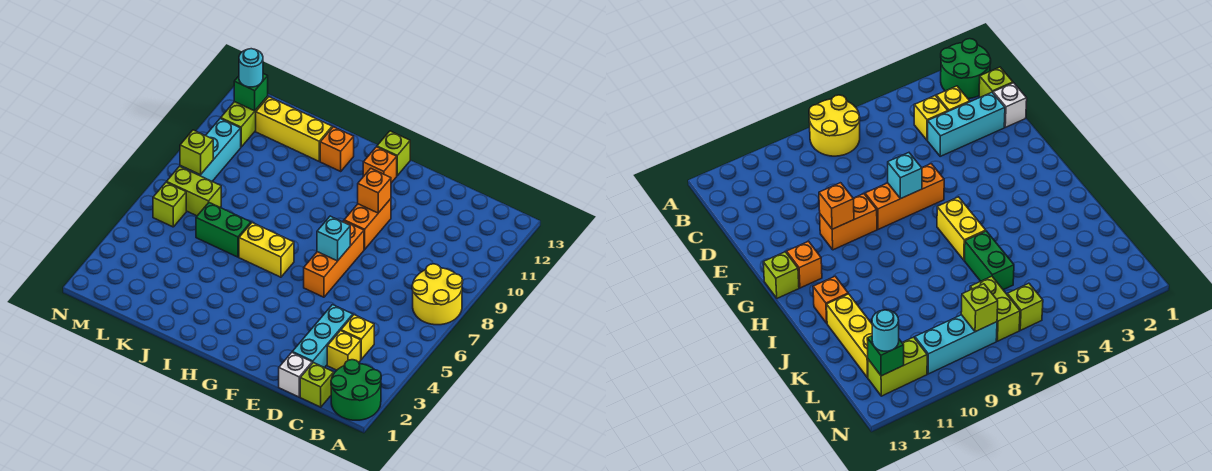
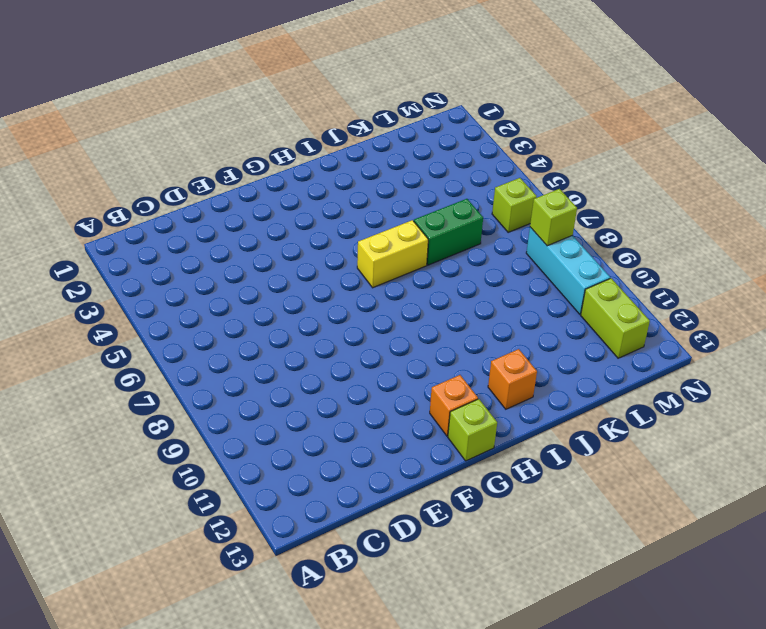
none -> green 2x2 round brick [331,360,381,420]
none -> yellow 2x2 round brick [412,264,463,325]
none -> lime 1x1 brick [300,362,334,407]

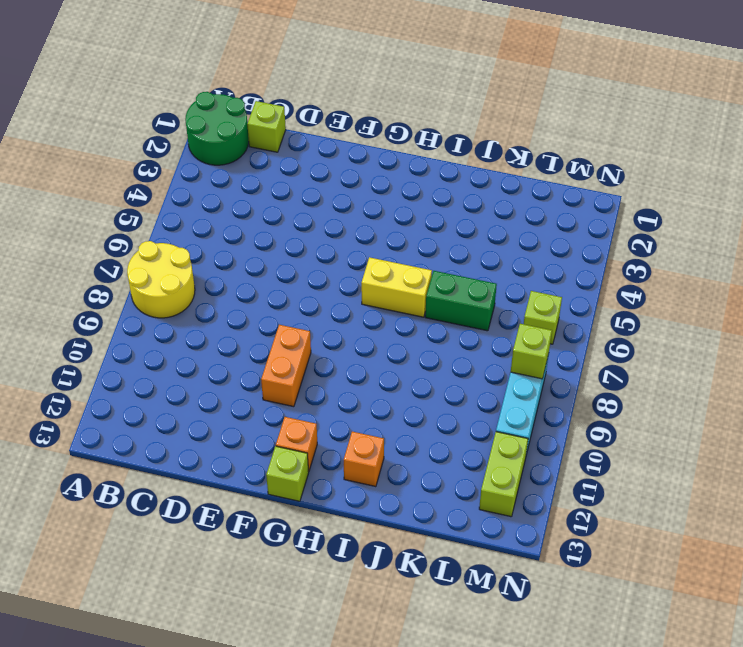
none -> yellow 1x1 brick [327,331,361,370]
none -> yellow 1x1 brick [341,315,374,359]
none -> white 1x1 brick [279,353,312,397]

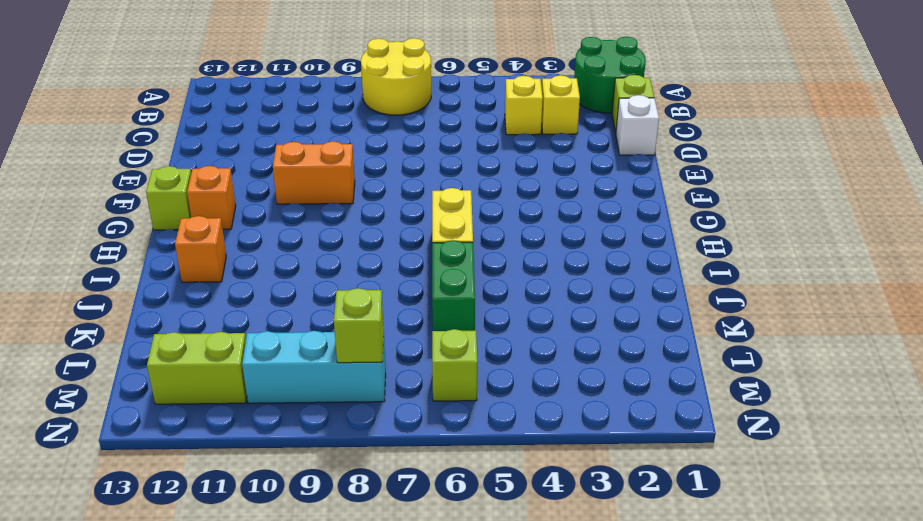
none -> cyan 1x3 brick [292,305,353,368]
none -> orange 1x3 brick [304,221,364,297]
none -> yellow 1x3 brick [256,97,332,161]

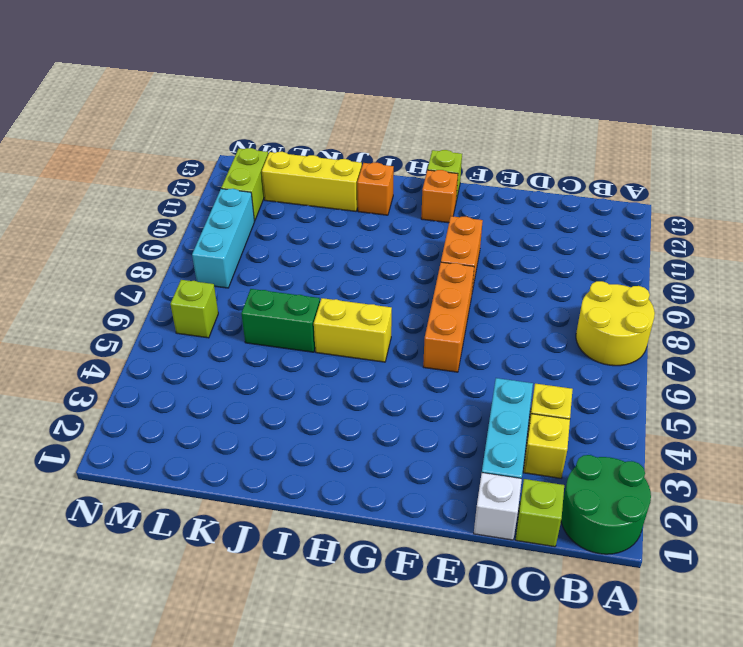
none -> lime 1x2 brick [167,166,221,216]
none -> cyan 1x1 brick [317,216,350,261]
none -> orange 1x1 brick [358,168,391,213]

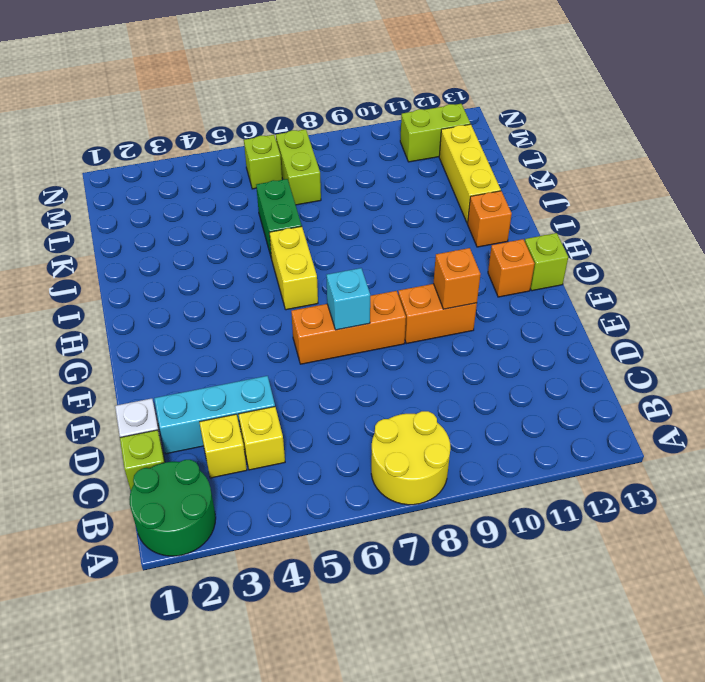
none -> cyan 1x3 brick [180,118,241,181]
none -> lime 1x1 brick [180,130,213,175]
none -> green 1x1 brick [234,74,268,111]

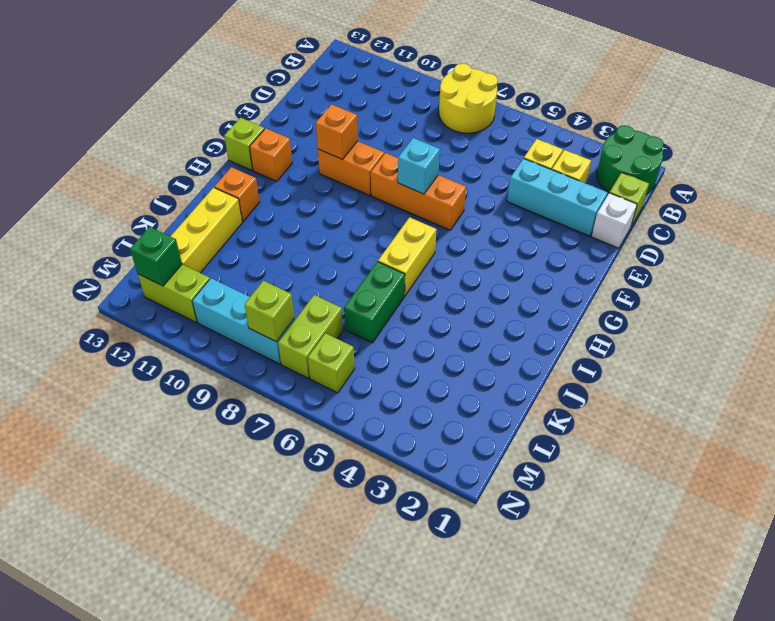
none -> cyan 1x1 round brick [239,49,263,87]

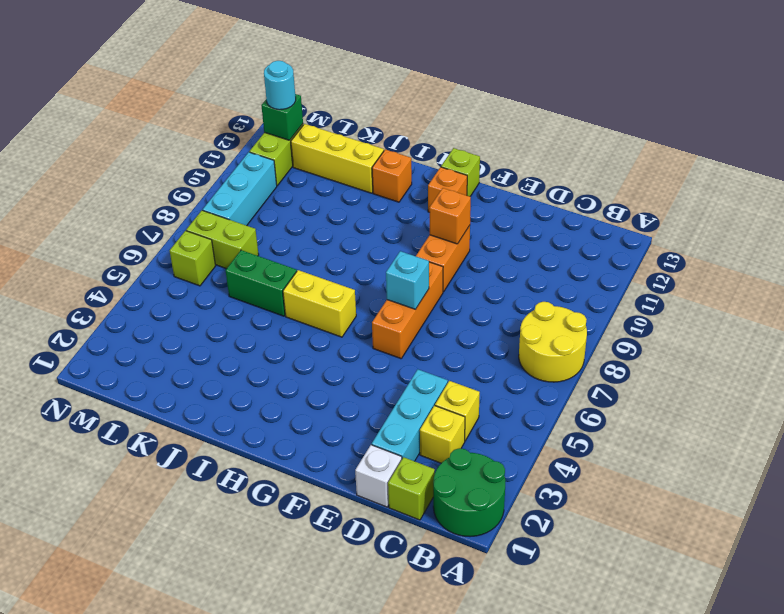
none -> lime 1x1 brick [180,130,213,175]

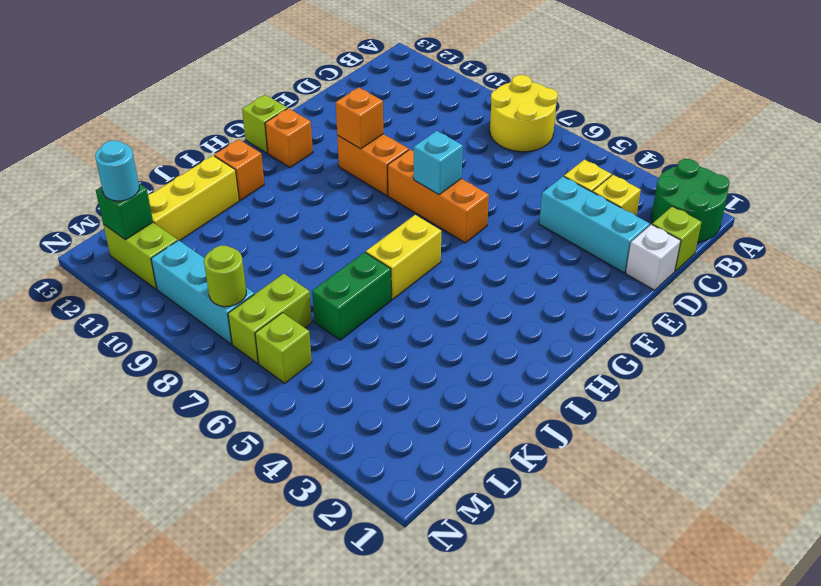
lime 1x1 round brick [204,246,246,307] -> lime 1x1 brick [180,130,213,175]

